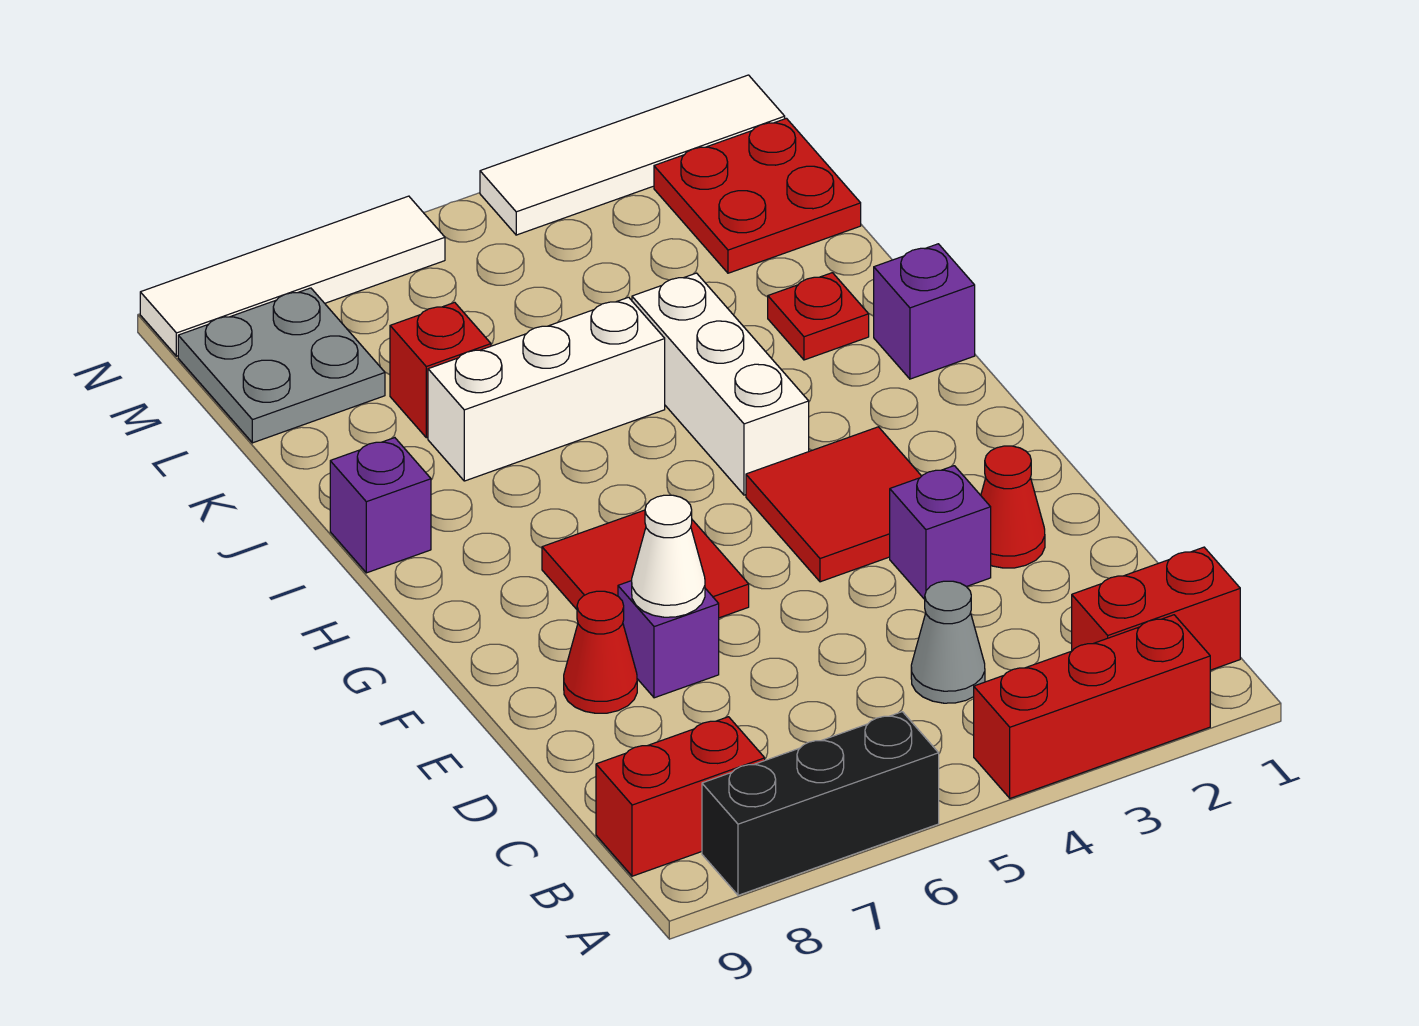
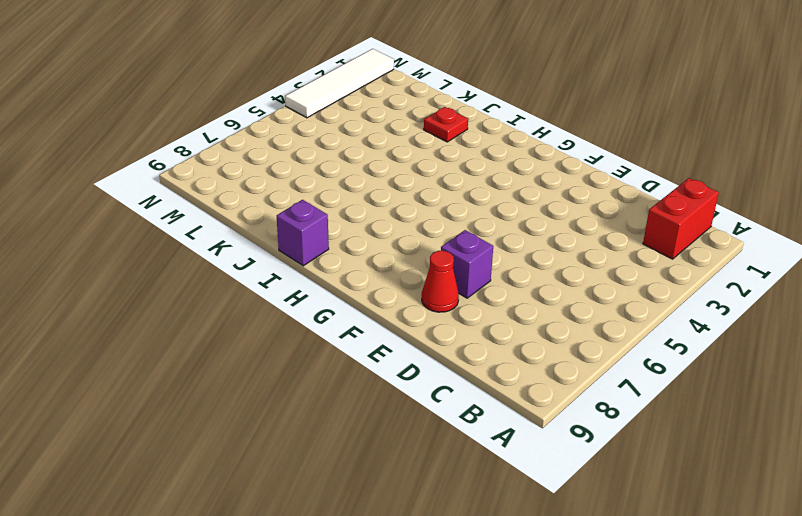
none -> red 1x3 brick [974,615,1210,798]
none -> black 1x3 brick [702,712,939,895]
none -> red 1x2 brick [596,717,765,876]

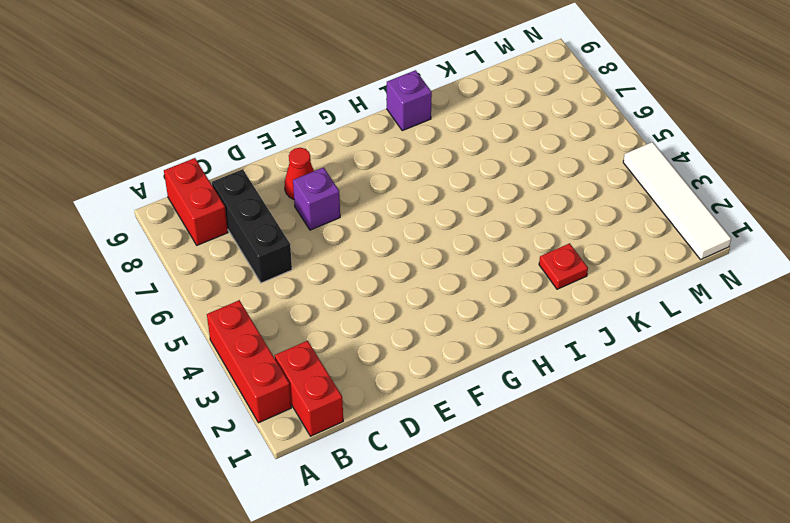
black 1x3 brick [212,169,292,283] -> black 1x3 brick moved to [702,712,939,895]
none -> grey 1x1 cone [911,581,985,703]
none -> red 1x1 cone [981,446,1045,568]
none -> purple 1x1 brick [890,466,991,599]

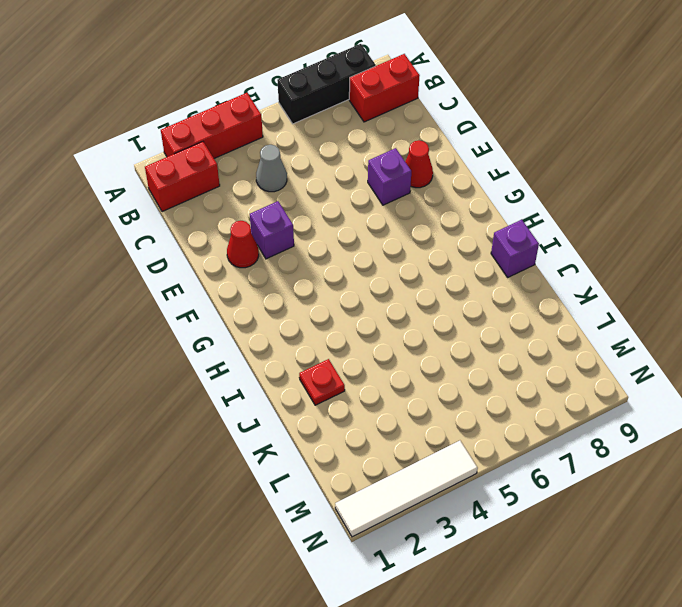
none -> red 2x2 tile [746,427,921,582]
none -> red 2x2 tile [542,510,749,618]
none -> white 1x3 brick [632,273,809,495]

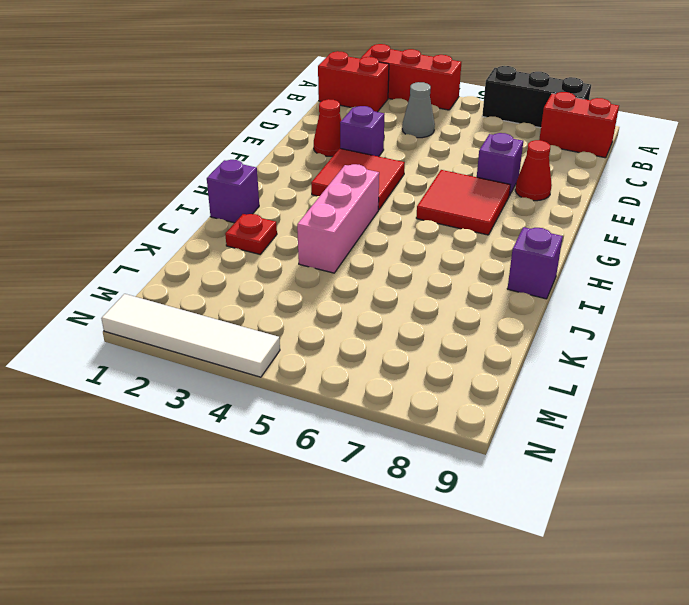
pink 1x3 brick [297,164,379,273] -> white 1x3 brick [632,273,809,495]
none -> white 1x3 brick [428,297,665,481]
none -> red 1x1 brick [390,302,491,438]
none -> red 2x2 plate [654,118,861,273]

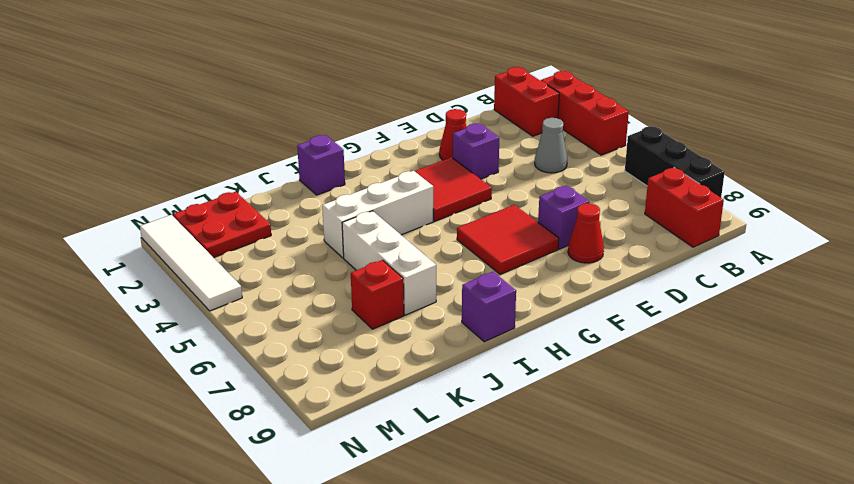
none -> red 1x1 plate [768,273,869,360]
none -> grey 2x2 plate [178,288,385,443]
none -> white 1x4 tile [140,196,445,356]

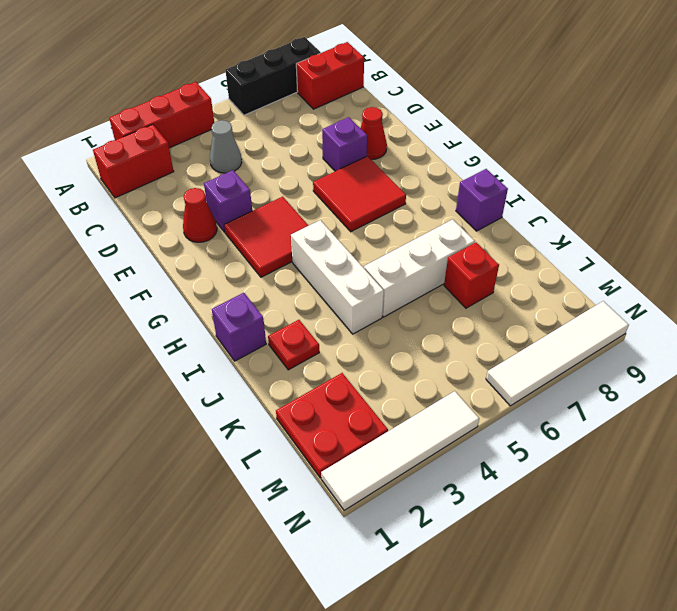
none -> grey 2x2 plate [178,288,385,443]
none -> white 1x1 cone [632,495,705,617]

